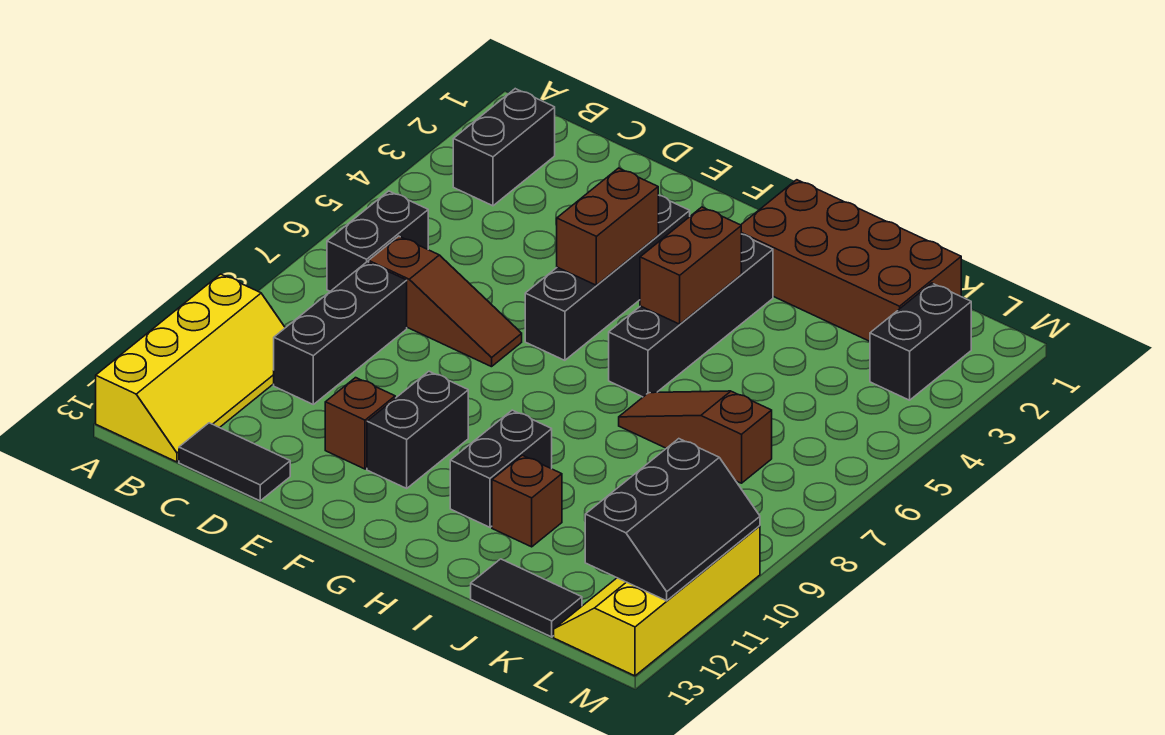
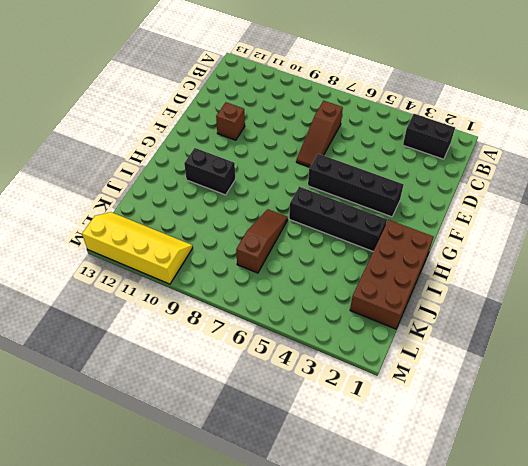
none -> yellow 2x4 slope [96,274,285,462]
none -> black 1x2 brick [327,191,428,291]
none -> black 1x3 brick [274,262,407,404]

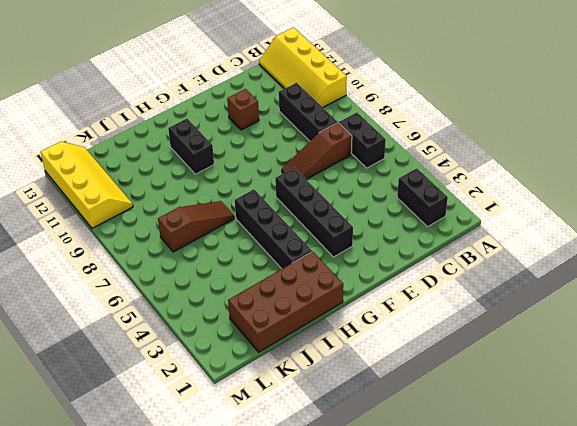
none -> black 1x2 tile [179,423,290,501]
none -> black 1x2 brick [367,371,468,488]
none -> brown 1x1 brick [492,455,562,547]

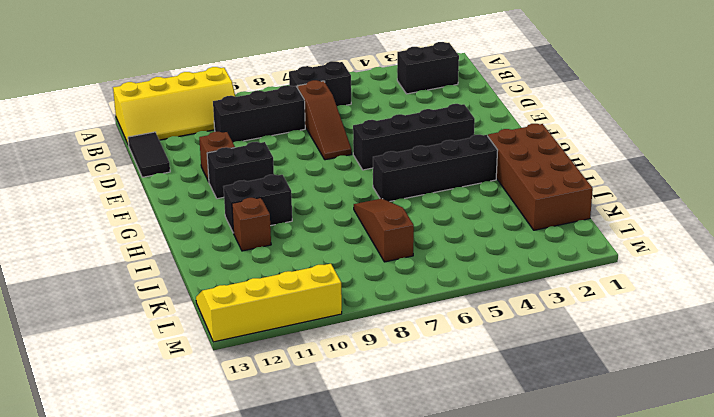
none -> black 1x2 tile [471,559,582,637]
none -> black 1x2 brick [870,283,971,400]
none -> brown 1x2 brick [557,168,658,285]

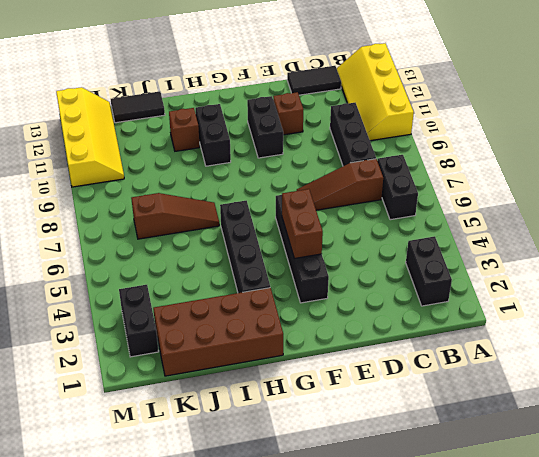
none -> brown 1x2 brick [640,207,741,324]
none -> black 2x3 slope [585,439,760,601]

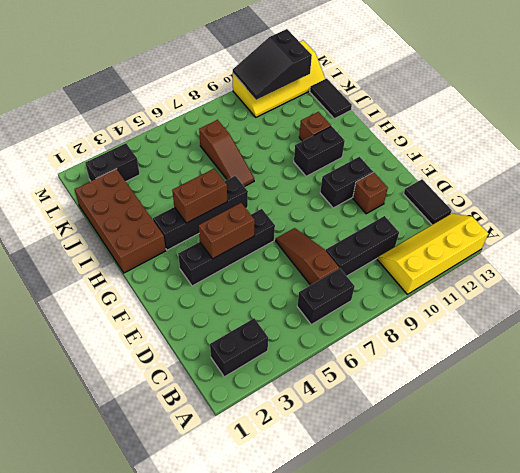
black 2x3 slope [233,29,312,100] -> black 2x3 slope turned to [585,439,760,601]

